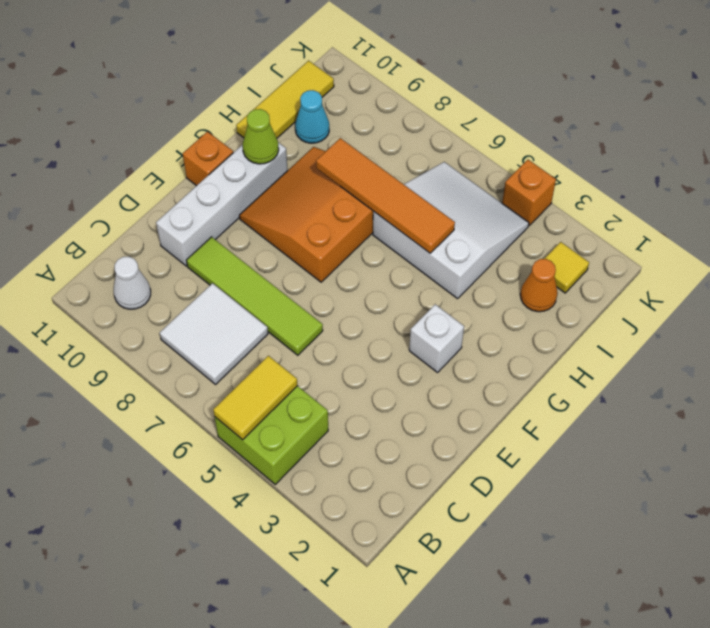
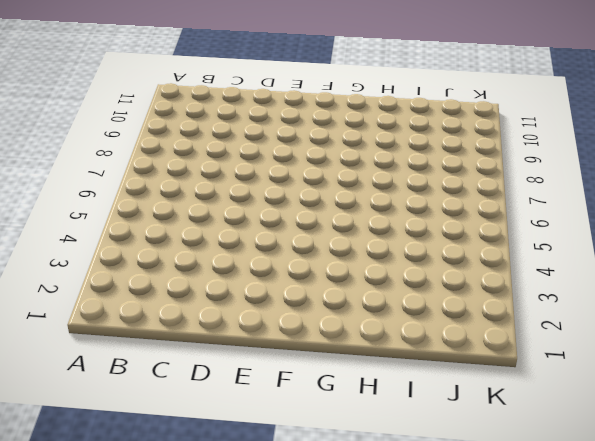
none -> lime 2x2 brick [215,386,328,484]
none -> white 2x2 tile [160,283,268,384]
none -> white 1x1 cone [114,257,151,309]

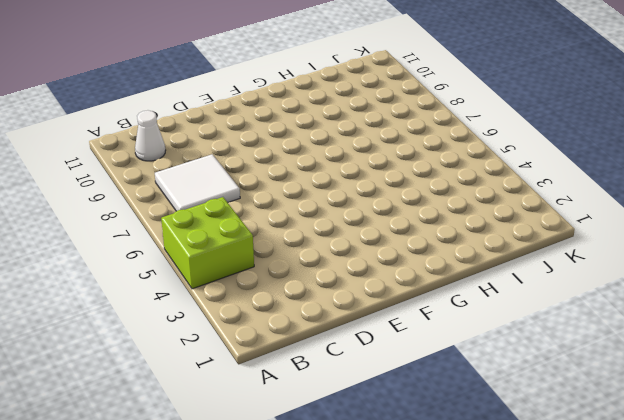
none -> lime 1x4 tile [186,237,323,355]
none -> white 1x4 brick [156,142,288,266]
none -> white 1x1 brick [409,304,464,372]

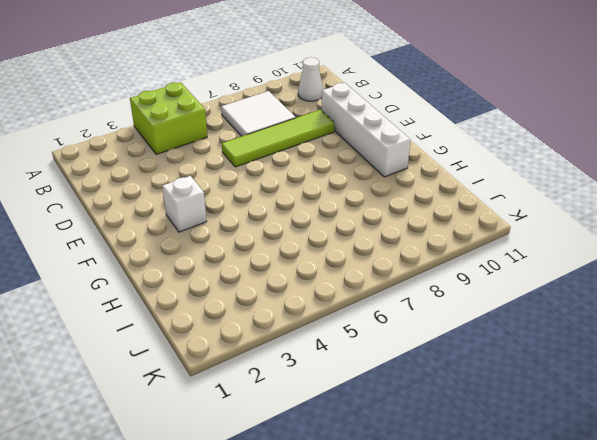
none -> orange 3x3 slope [239,147,373,282]
none -> orange 1x1 brick [183,132,233,186]
none -> white 3x3 slope [373,162,529,299]

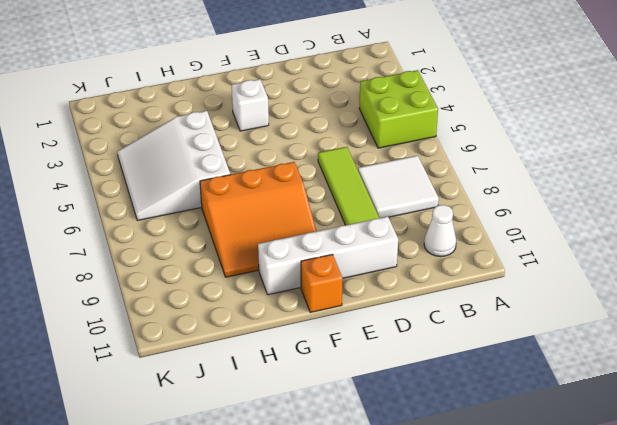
none -> yellow 1x3 tile [236,61,334,138]
none -> orange 1x1 cone [520,259,558,312]
none -> cyan 1x1 cone [295,90,329,143]

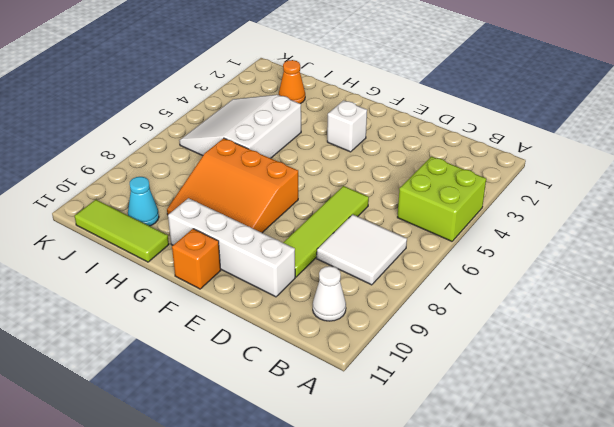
lime 1x3 tile [75,200,169,262] -> yellow 1x3 tile [236,61,334,138]
none -> yellow 1x1 tile [544,242,589,293]
none -> orange 1x1 brick [502,160,556,225]
none -> yellow 1x2 tile [213,356,298,440]

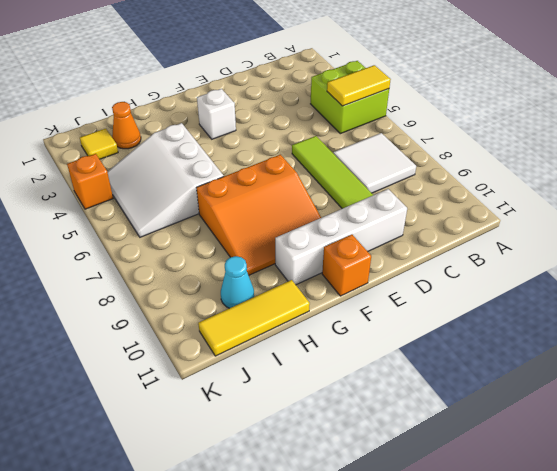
none -> white 1x1 cone [114,257,151,309]
none -> lime 1x1 cone [243,109,279,164]
none -> orange 1x4 tile [316,138,455,253]

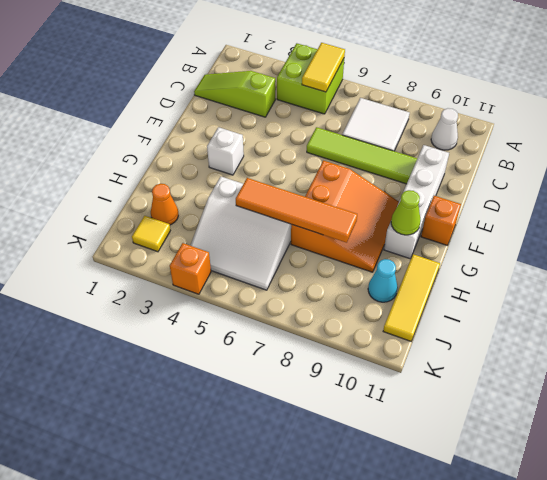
lime 1x3 slope [194,71,275,117] -> none

